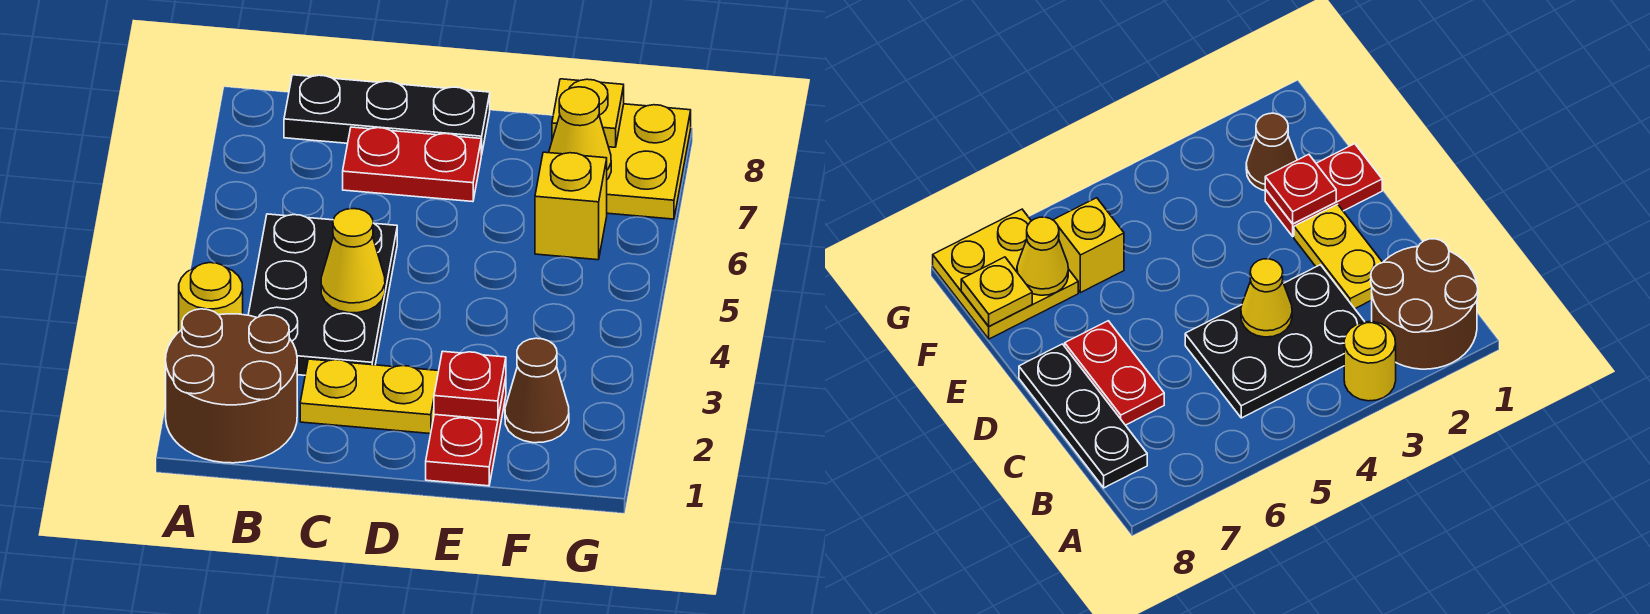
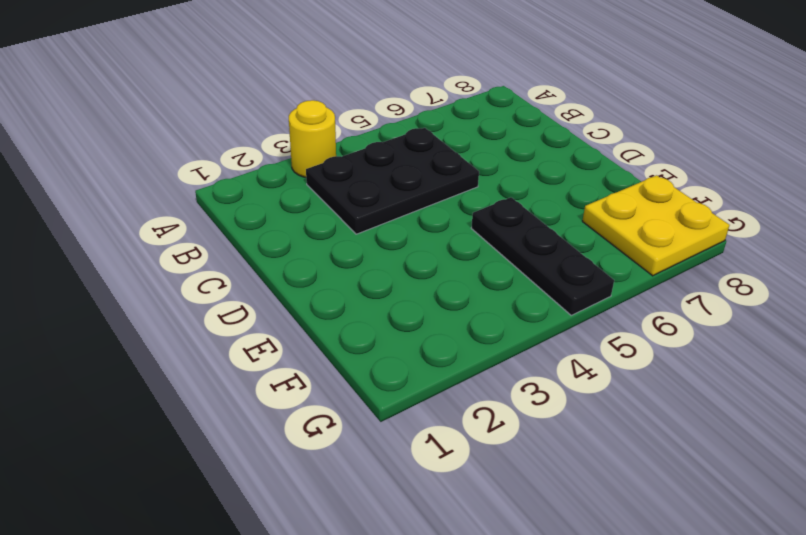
black 1x3 plate [471,197,614,315] -> black 1x3 plate moved to [284,75,490,155]
none -> brown 2x2 round brick [166,309,297,463]
none -> yellow 1x2 plate [300,359,439,434]
none -> red 1x2 plate [343,127,481,202]

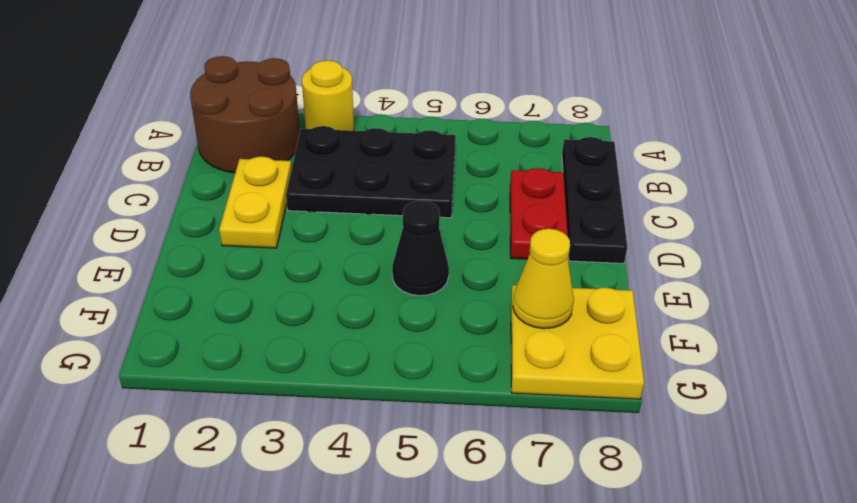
black 1x1 cone [392,201,449,296] -> none
none -> red 1x2 plate [426,378,506,486]
none -> brown 1x1 cone [505,338,569,443]
none -> yellow 1x1 brick [535,152,607,260]

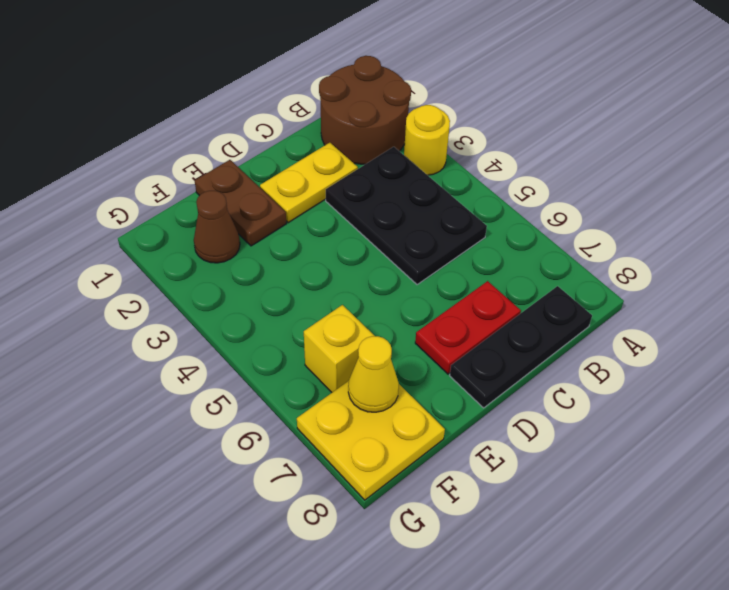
brown 1x2 plate [195,160,286,246] -> red 1x2 plate [426,378,506,486]
none -> yellow 1x1 cone [321,209,385,313]
none -> red 1x1 plate [434,351,506,420]
none -> yellow 1x1 plate [552,79,624,147]

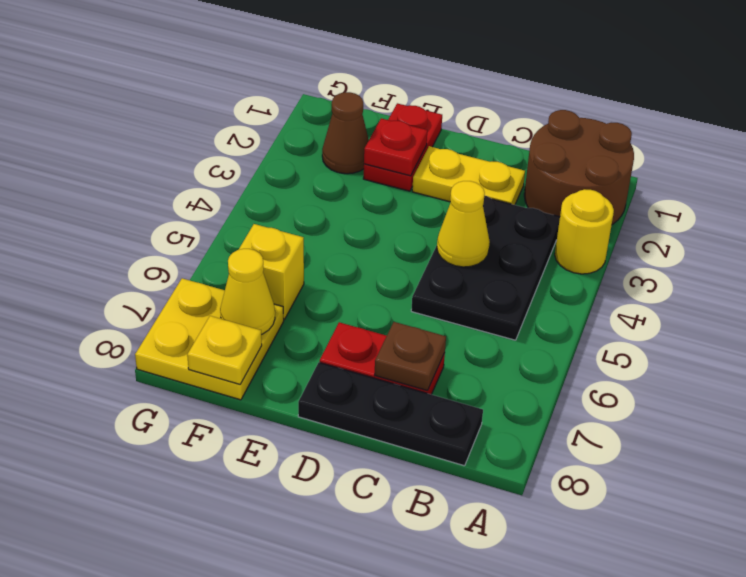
brown 1x1 plate [375,322,446,391] -> none

